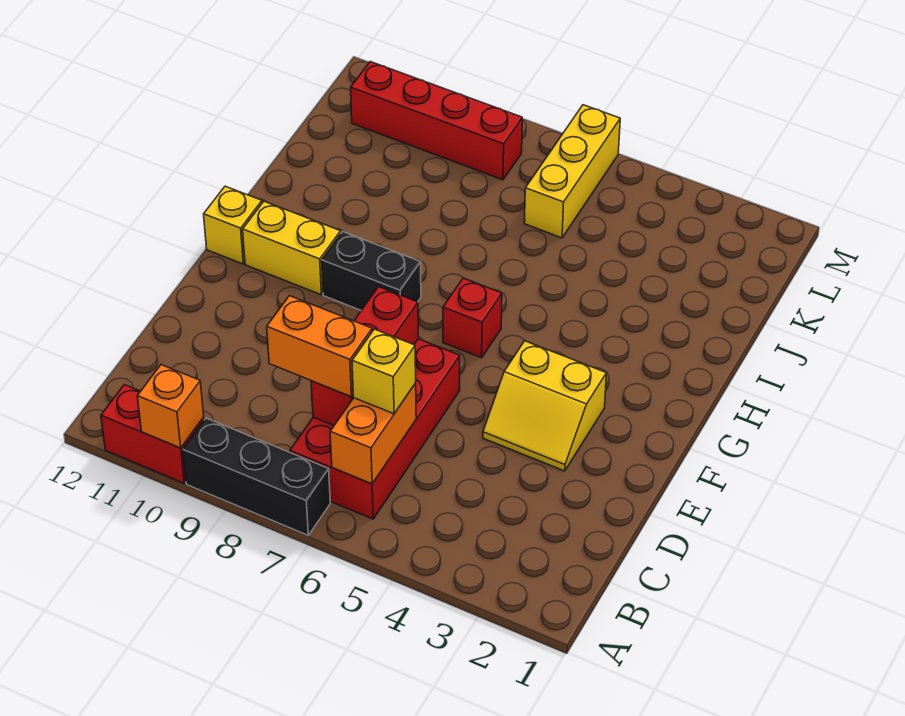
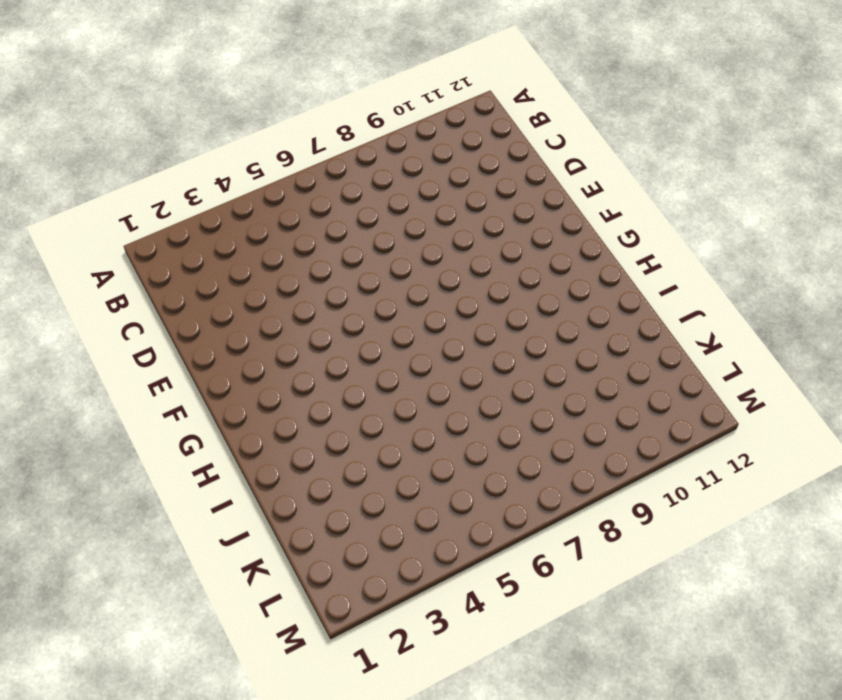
none -> black 1x3 brick [183,418,330,535]
none -> red 1x2 brick [101,385,204,483]
none -> red 2x4 brick [290,339,460,519]

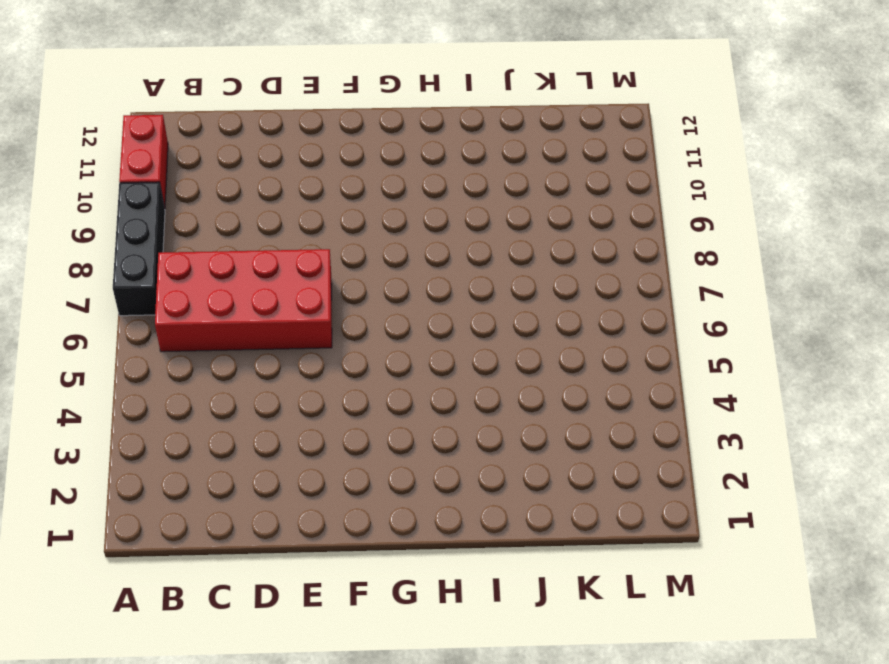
none -> yellow 2x2 slope [483,341,606,471]
none -> red 1x1 brick [443,278,502,358]
none -> black 1x2 brick [322,232,421,310]

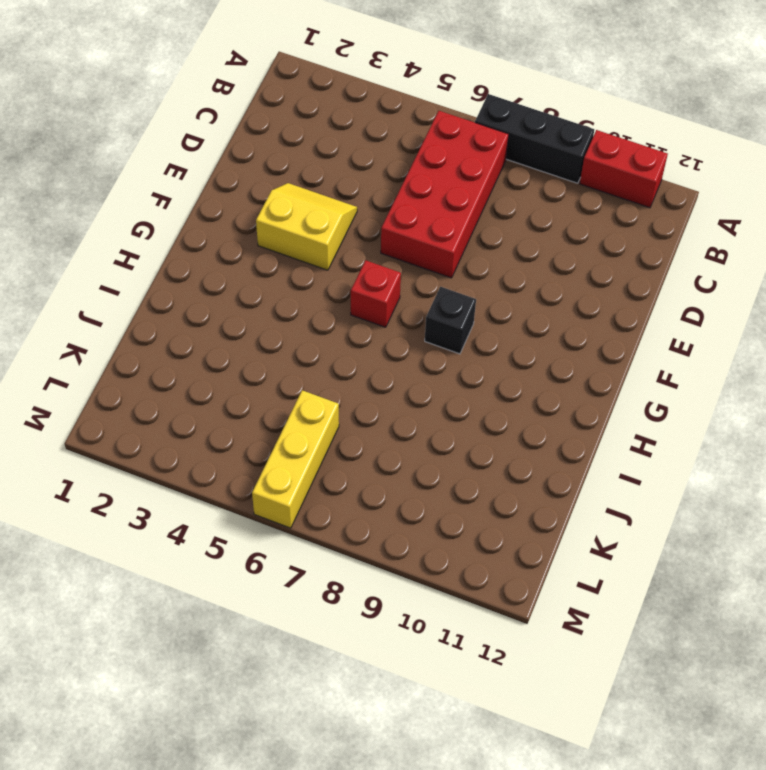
black 1x1 brick [425,287,476,354] -> black 1x2 brick [322,232,421,310]
none -> yellow 1x2 brick [243,201,341,295]
none -> yellow 1x1 brick [204,186,262,264]
none -> red 1x4 brick [351,62,522,180]

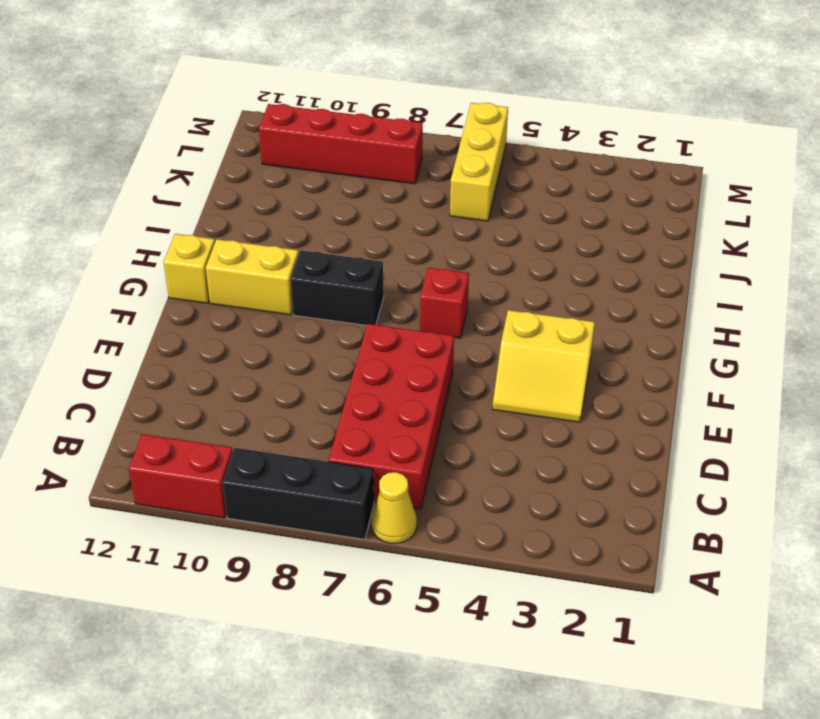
yellow 1x1 cone [371,472,417,543] -> none
none -> orange 1x1 brick [137,365,204,448]
none -> orange 1x2 brick [330,383,416,484]
none -> red 1x3 brick [311,287,418,425]

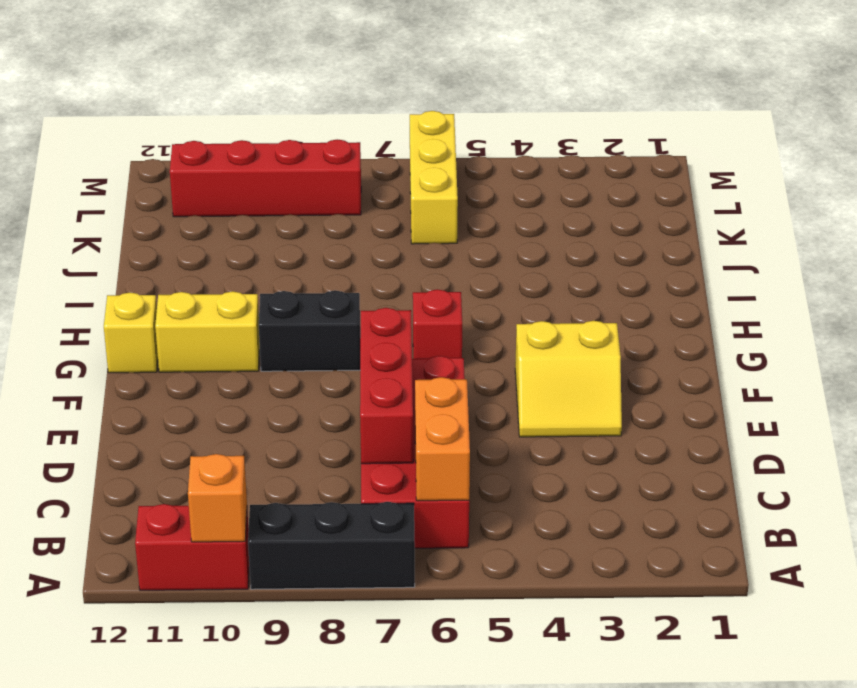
none -> yellow 1x1 brick [352,329,416,414]
none -> orange 1x2 brick [267,296,372,397]

